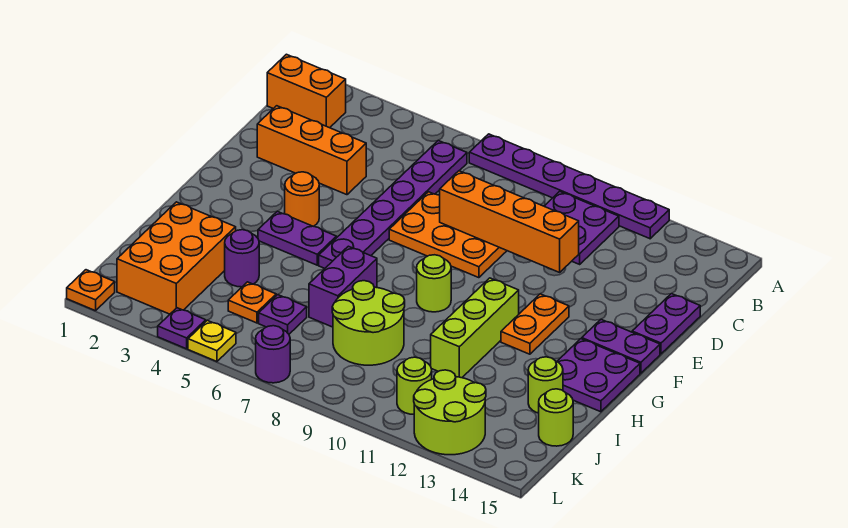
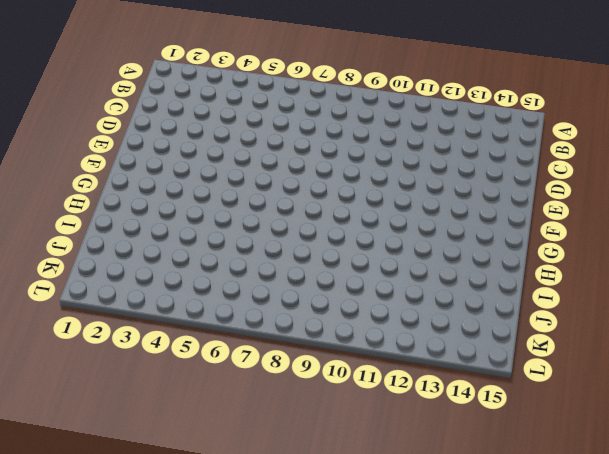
none -> purple 1x6 plate [469,134,669,239]
none -> orange 1x2 brick [267,54,346,128]
none -> purple 1x6 plate [319,140,467,268]

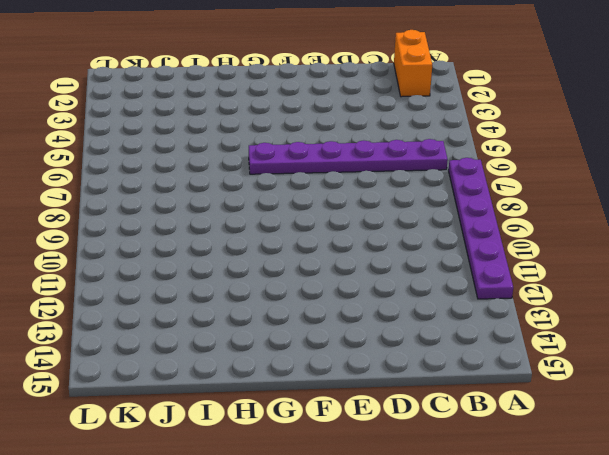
none -> purple 2x2 plate [544,191,619,264]
none -> orange 1x3 brick [257,106,366,195]
none -> orange 2x3 plate [389,192,507,278]

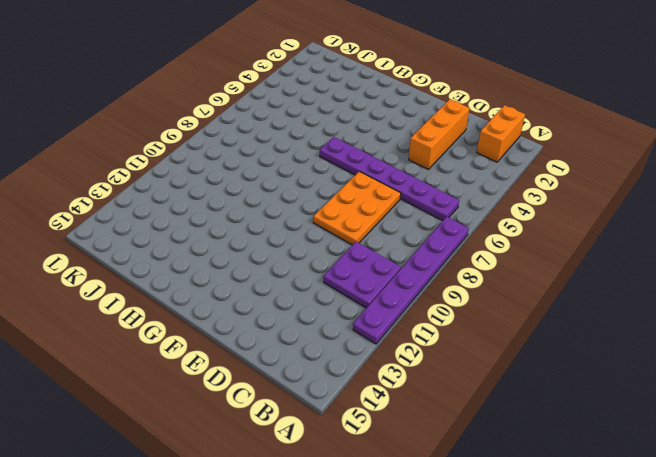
none -> purple 1x2 plate [632,294,700,354]
none -> orange 1x1 round brick [285,172,319,226]
none -> orange 1x2 plate [501,294,569,354]

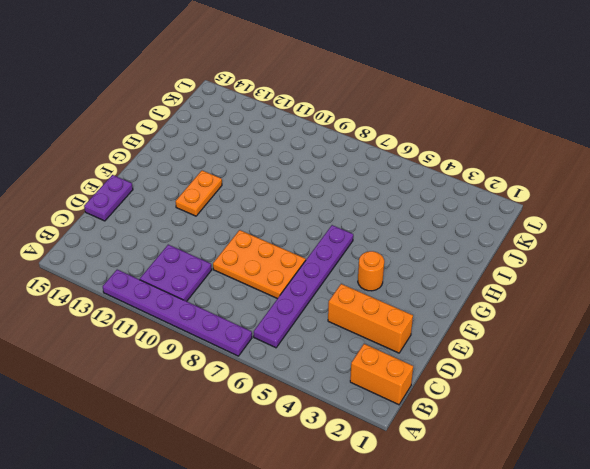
none -> purple 1x2 plate [582,320,660,373]
none -> purple 1x2 plate [258,211,336,265]
none -> lime 1x1 round brick [417,255,451,312]

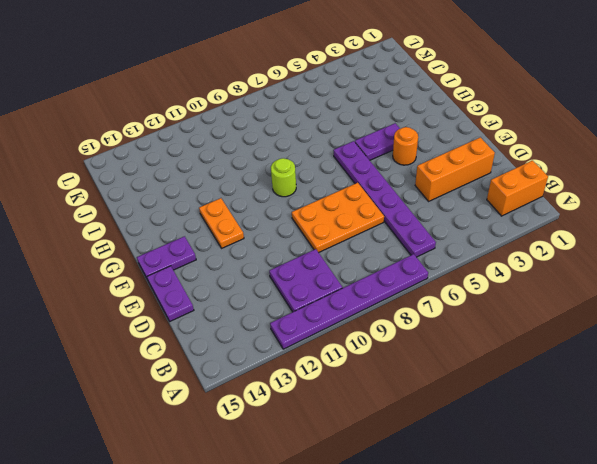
none -> lime 1x3 brick [431,278,519,378]
none -> purple 2x2 plate [557,339,640,412]
none -> purple 1x2 brick [309,246,377,327]

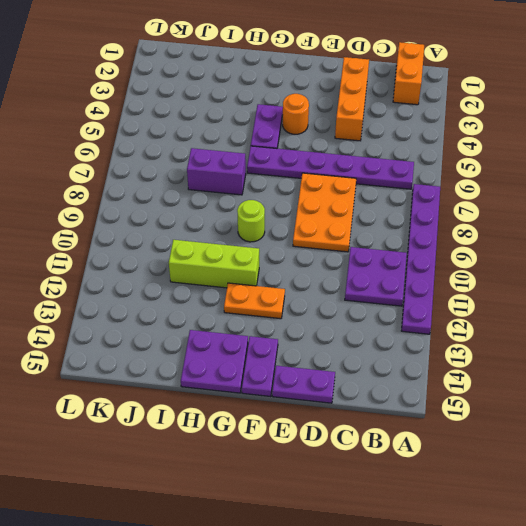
none -> orange 2x3 brick [117,202,236,314]
none -> purple 1x1 round brick [225,230,259,287]
none -> lime 2x2 round brick [332,281,405,365]

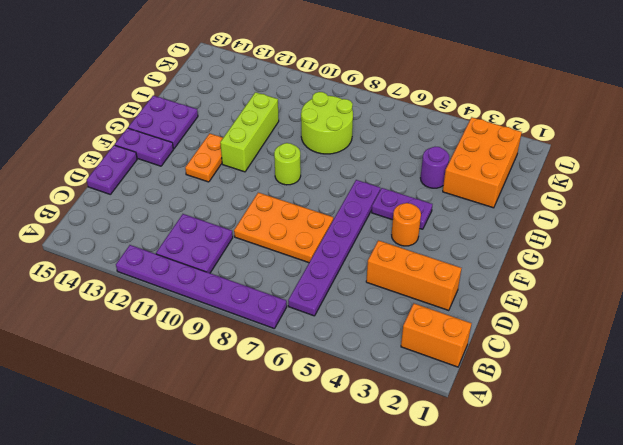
none -> purple 1x2 brick [309,246,377,327]
none -> lime 1x1 round brick [528,357,563,413]
none -> orange 1x1 plate [228,282,276,323]

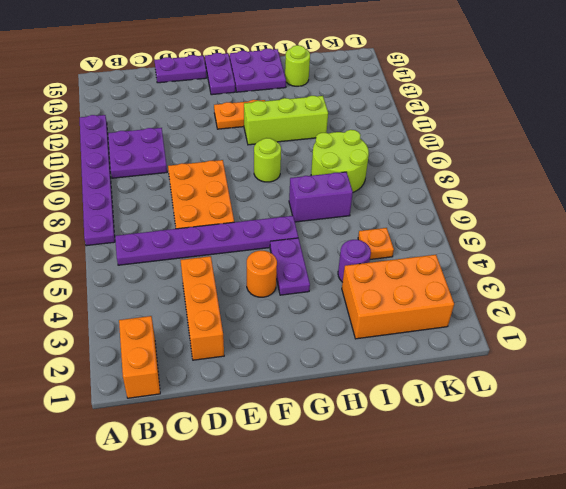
none -> purple 1x1 plate [259,295,307,334]
none -> lime 1x1 round brick [539,389,573,446]
none -> lime 1x1 round brick [397,357,432,414]

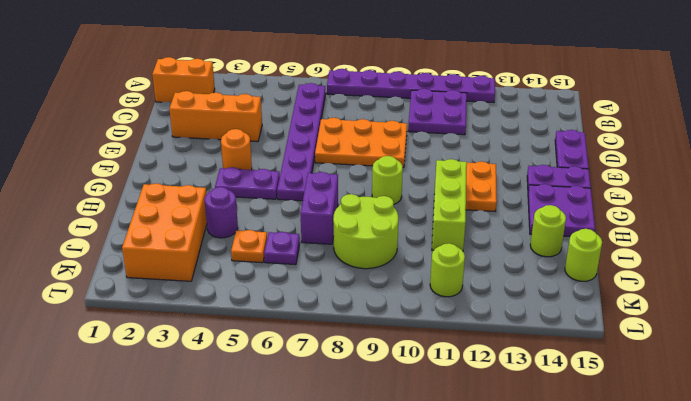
none -> lime 2x2 round brick [414,370,486,455]
none -> orange 1x1 plate [67,270,115,311]
none -> purple 1x1 plate [158,308,206,349]

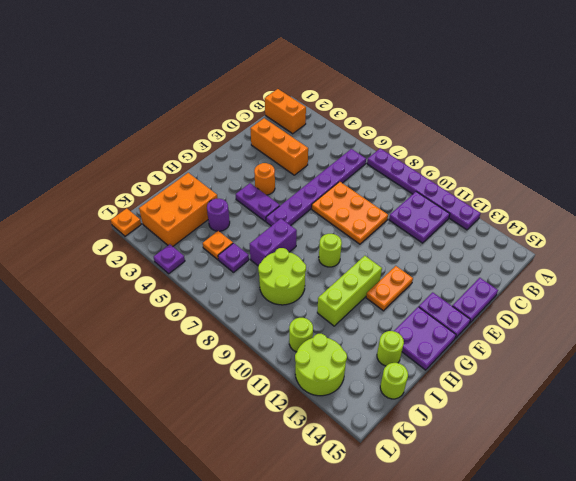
none -> yellow 1x1 plate [188,320,236,362]
none -> purple 1x1 round brick [256,326,290,383]
none -> orange 1x4 brick [440,171,579,272]

